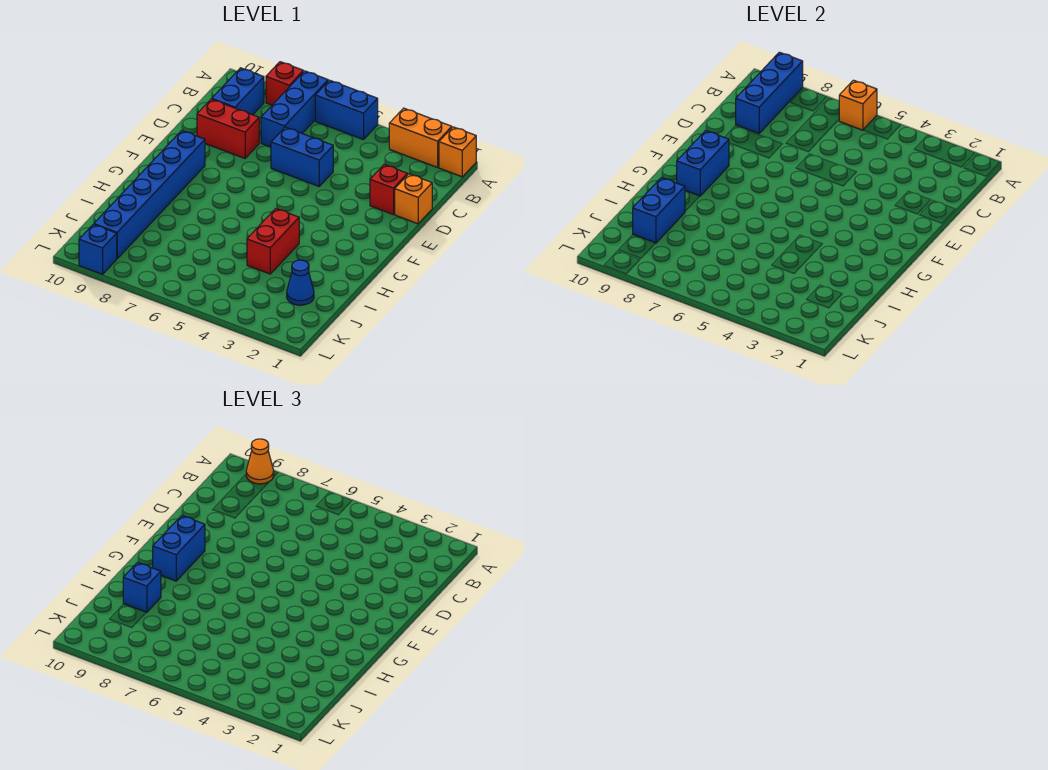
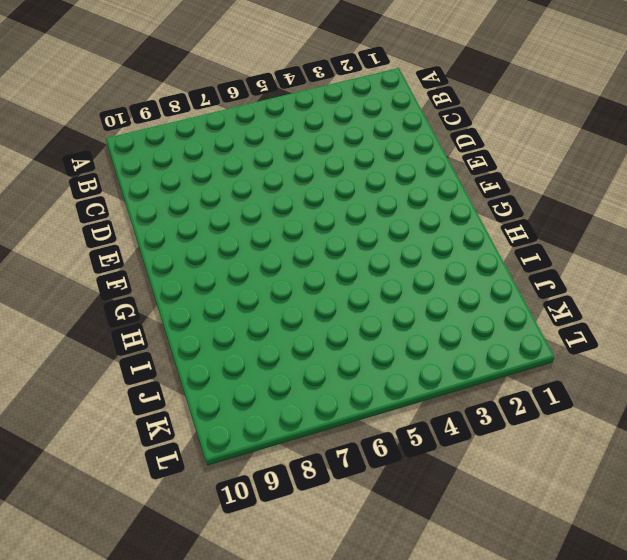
none -> orange 1x1 brick [439,127,476,177]
none -> orange 1x2 brick [389,108,452,167]
none -> blue 1x2 brick [315,80,378,140]

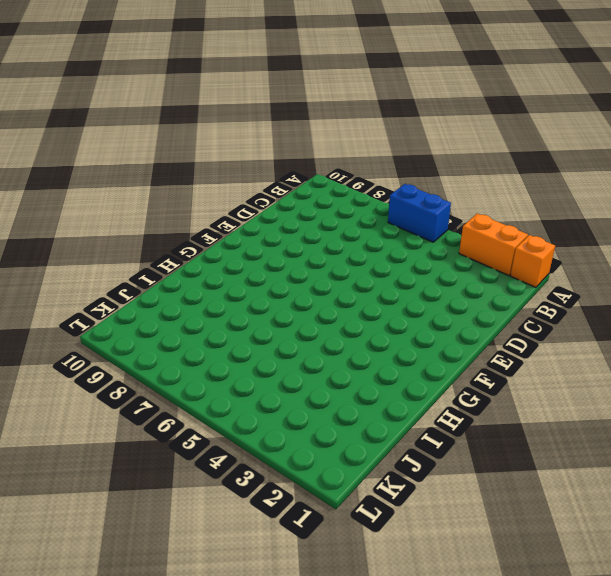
none -> blue 1x3 brick [261,71,328,147]
none -> red 1x1 brick [266,62,303,105]
none -> blue 1x2 brick [212,68,264,115]

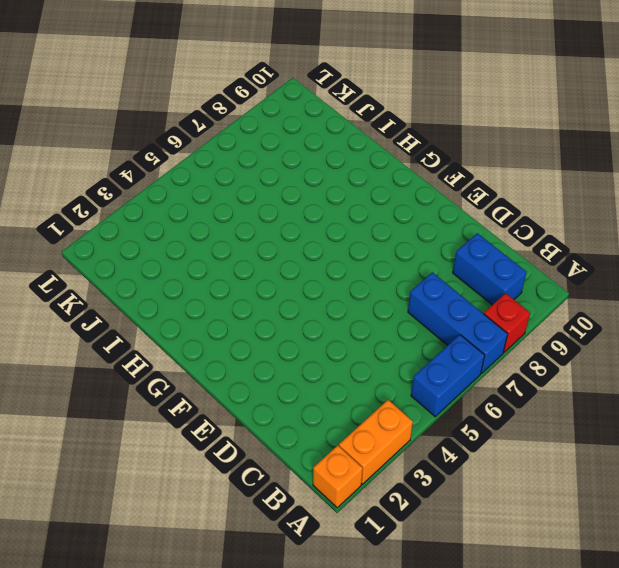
none -> orange 1x1 brick [395,174,432,224]
none -> red 1x1 brick [370,165,408,215]
none -> blue 1x2 brick [271,127,333,186]

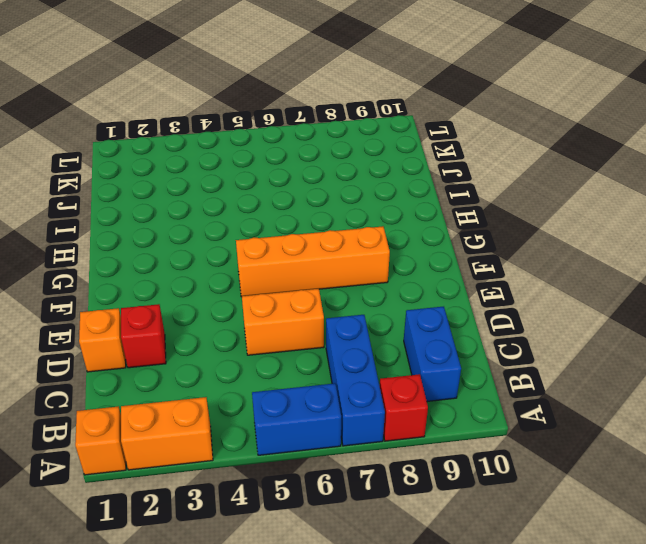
orange 1x2 brick [242,289,324,355] -> blue 1x2 brick [271,127,333,186]
orange 1x4 brick [236,226,390,297] -> none
none -> red 1x2 brick [197,99,259,158]
none -> blue 1x6 brick [94,131,205,258]
none -> red 1x2 brick [247,209,299,274]

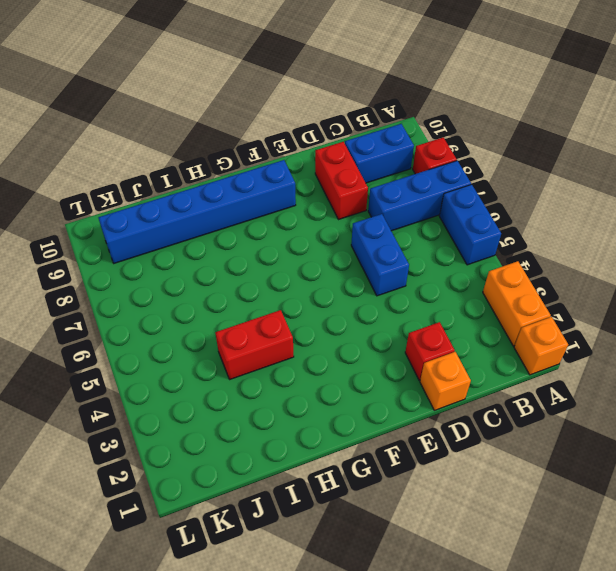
none -> blue 1x1 cone [287,260,314,305]
none -> blue 1x1 brick [79,224,117,274]
none -> orange 1x1 brick [839,80,877,130]

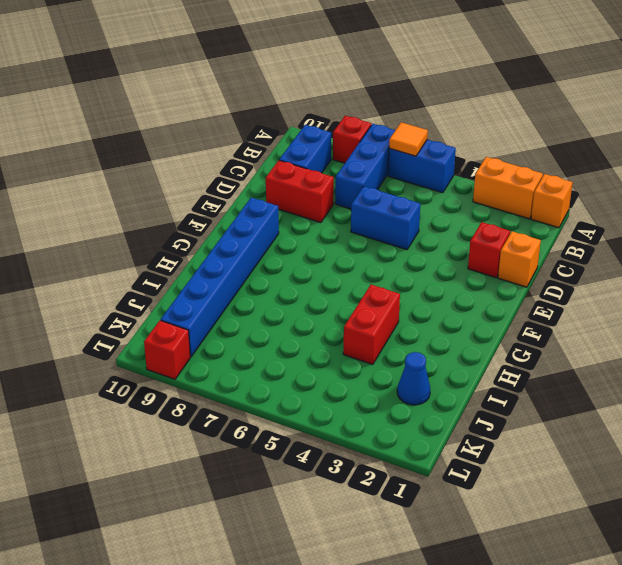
orange 1x1 tile [389,122,428,156] -> orange 1x1 brick [839,80,877,130]
red 1x1 brick [144,320,190,379] -> blue 1x1 brick [79,224,117,274]
none -> blue 1x3 brick [736,52,803,133]
none -> blue 1x2 brick [677,131,729,196]
none -> blue 1x2 brick [633,178,685,243]

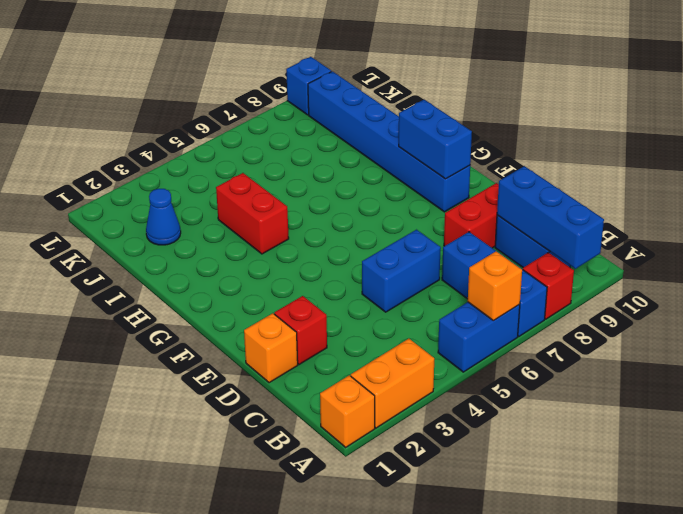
none -> blue 1x2 brick [633,178,685,243]
none -> orange 1x1 cone [246,439,274,484]
none -> blue 1x2 brick [153,516,205,581]

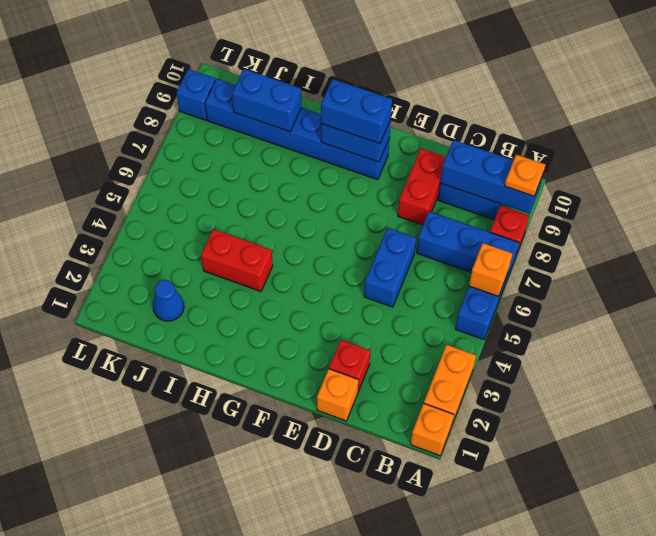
orange 1x1 plate [505,155,545,196] -> orange 1x1 cone [246,439,274,484]
none -> blue 1x1 brick [123,563,161,612]

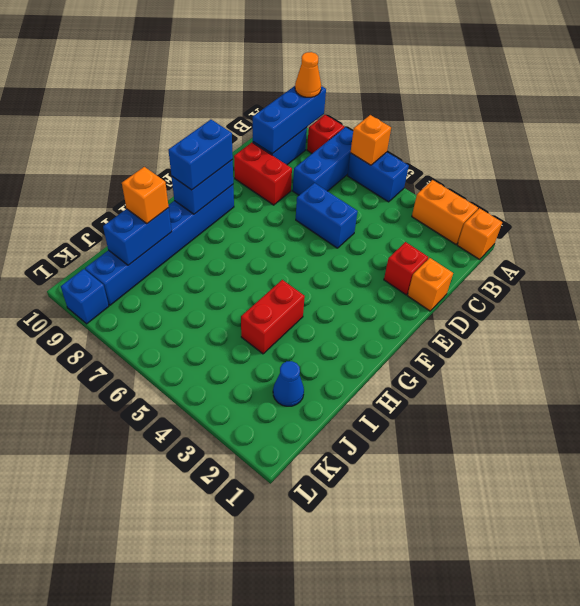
orange 1x1 brick [122,167,169,224] -> blue 1x1 brick [123,563,161,612]

